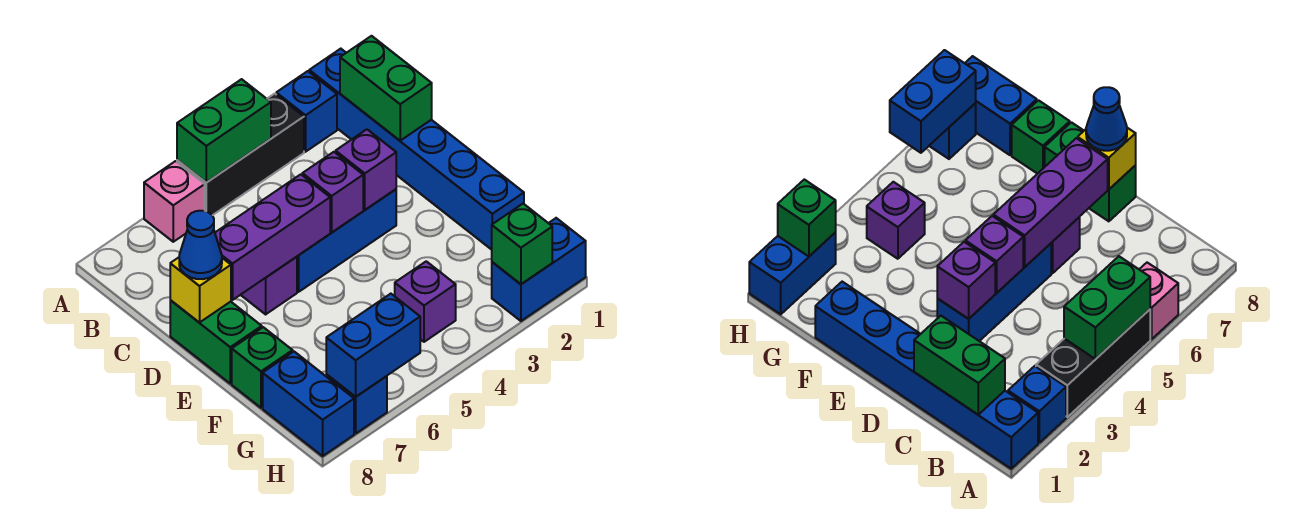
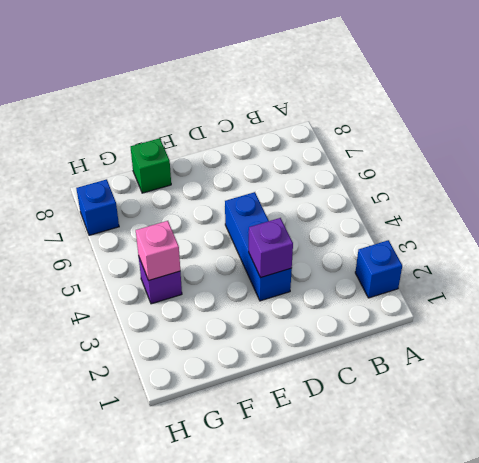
pink 1x1 brick [136,221,180,280] -> pink 1x1 brick moved to [144,161,205,242]
none -> blue 1x6 brick [309,49,524,250]
none -> black 1x3 brick [177,94,304,215]
none -> purple 1x1 brick [241,257,297,314]

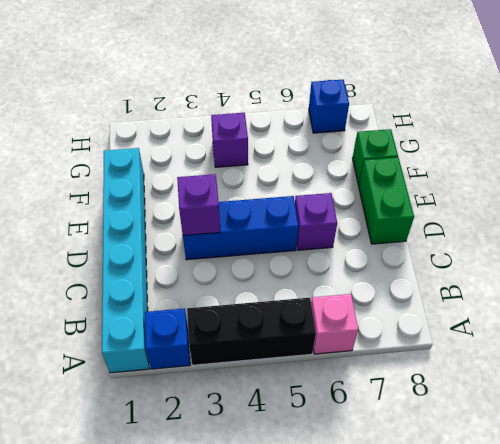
cyan 1x6 brick [102,148,149,373] -> blue 1x6 brick [309,49,524,250]
none -> blue 1x2 brick [263,352,354,456]
none -> blue 1x2 brick [492,218,586,321]
none -> green 1x2 brick [177,79,271,183]

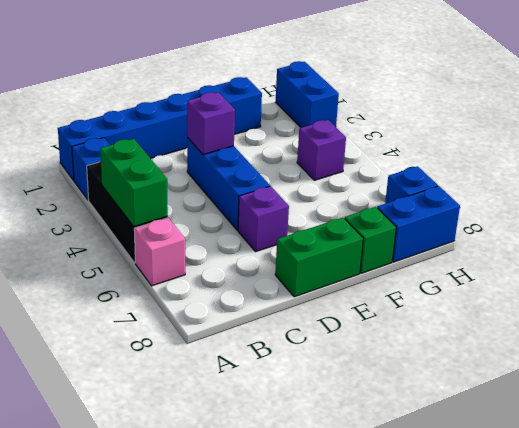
none -> green 1x2 brick [340,36,432,141]
none -> purple 1x1 brick [302,152,363,232]
none -> purple 1x3 brick [215,174,330,300]

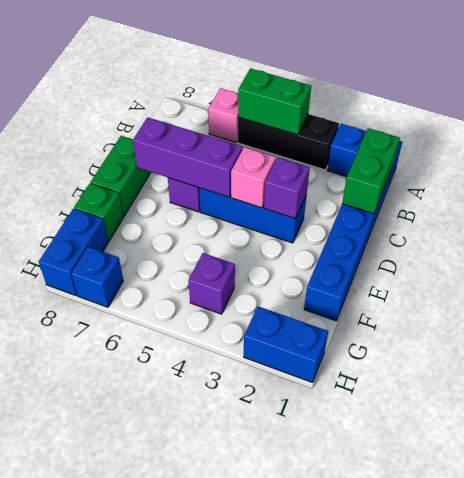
pink 1x1 brick [231,147,276,208] -> purple 1x1 brick [302,152,363,232]
none -> yellow 1x1 brick [170,257,231,322]
none -> green 1x1 brick [492,204,552,284]
none -> blue 1x2 brick [326,294,420,397]

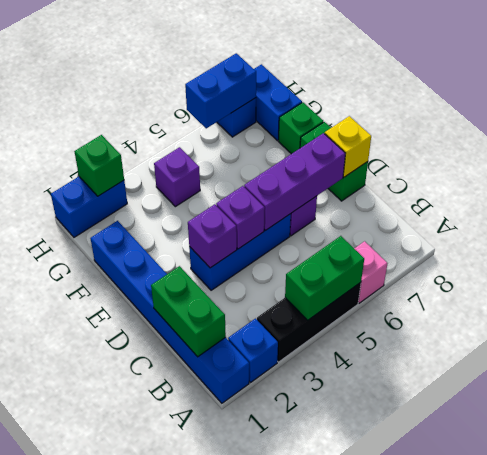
none -> blue 1x1 cone [179,211,222,279]

